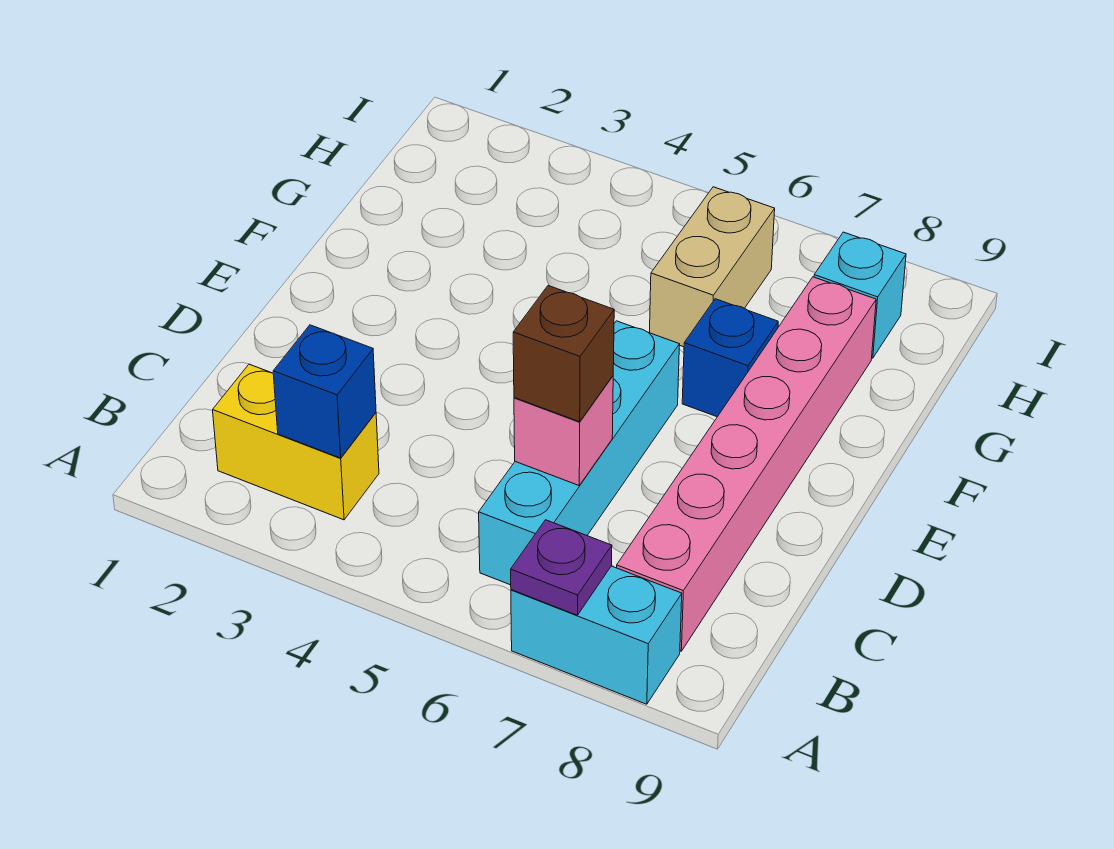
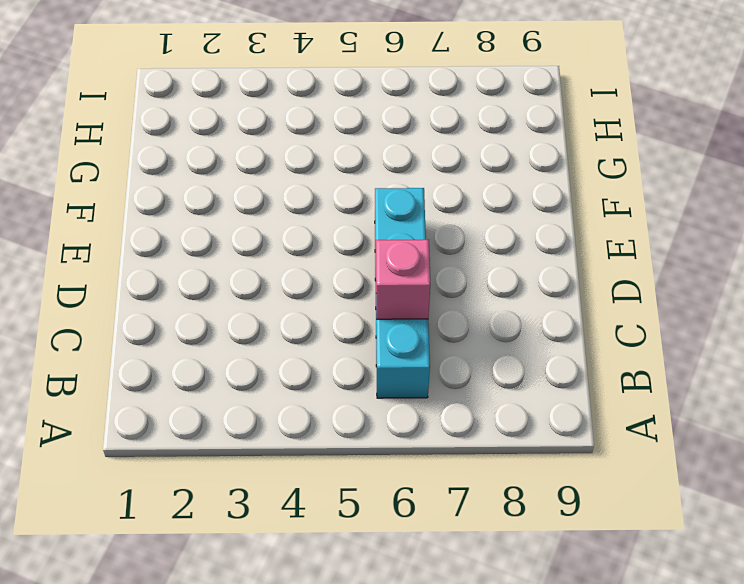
none -> cyan 1x2 brick [511,566,682,704]
none -> yellow 1x2 brick [213,364,379,520]

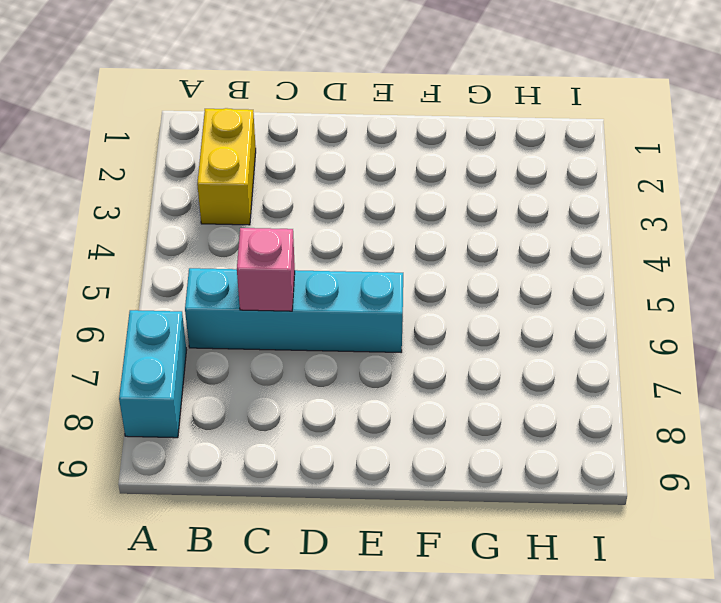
none -> pink 1x6 brick [617,277,876,651]
none -> blue 1x1 brick [682,299,778,417]

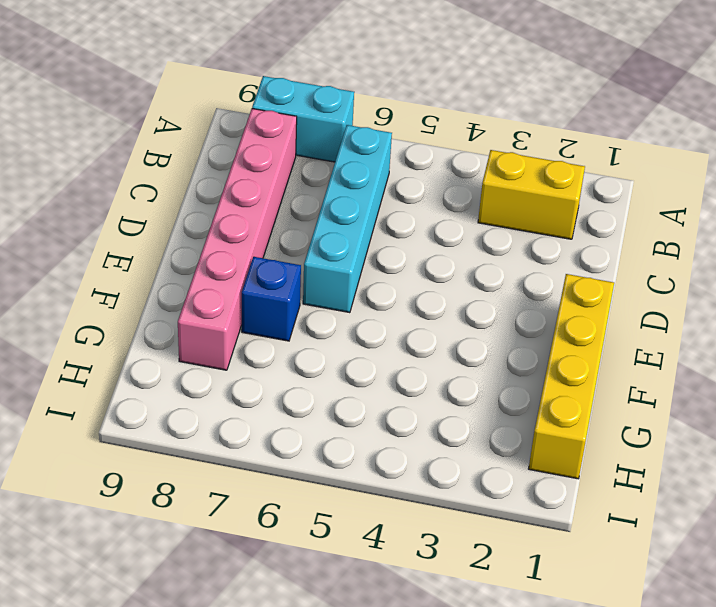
yellow 1x4 brick [529,274,614,479] -> none
none -> tan 1x2 brick [650,187,775,347]
none -> cyan 1x1 brick [814,232,906,358]

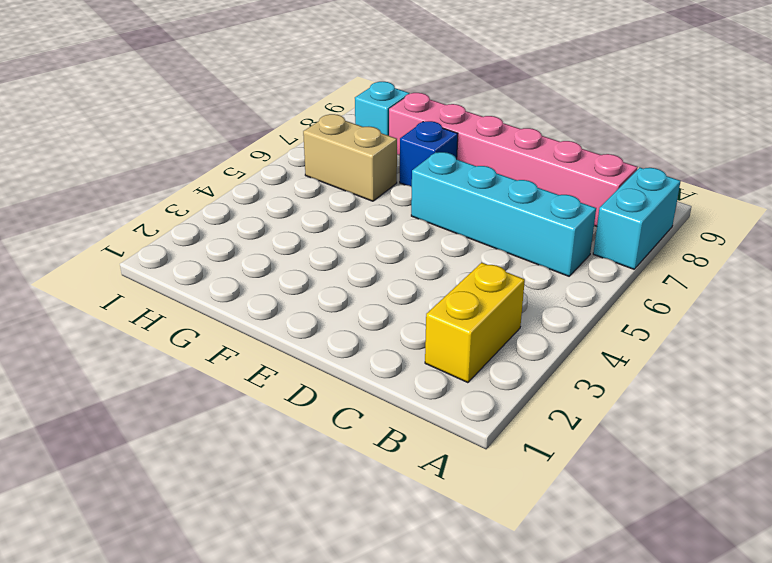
none -> purple 1x1 plate [511,520,612,615]
none -> blue 1x1 brick [273,325,376,458]

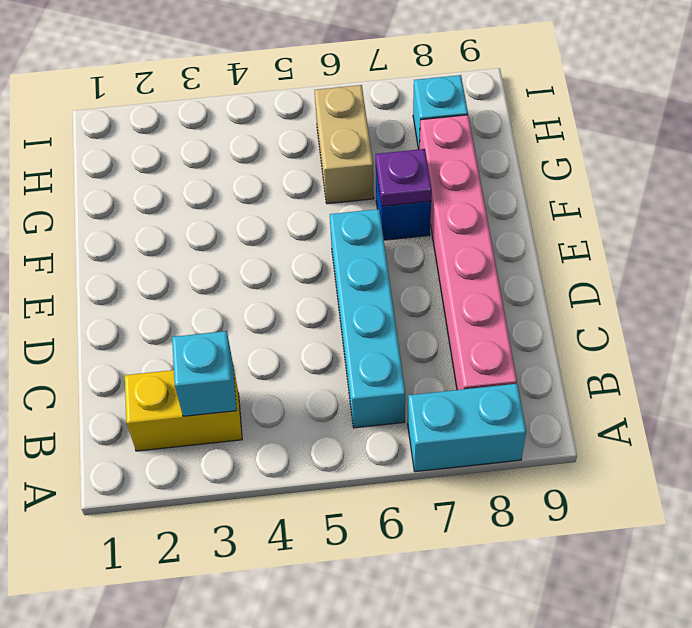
cyan 1x1 brick [172,331,237,416] -> blue 1x1 brick [273,325,376,458]
purple 1x1 plate [376,149,432,206] -> purple 1x1 plate moved to [511,520,612,615]
none -> pink 1x1 brick [514,376,613,485]
none -> brown 1x1 brick [513,286,614,422]

